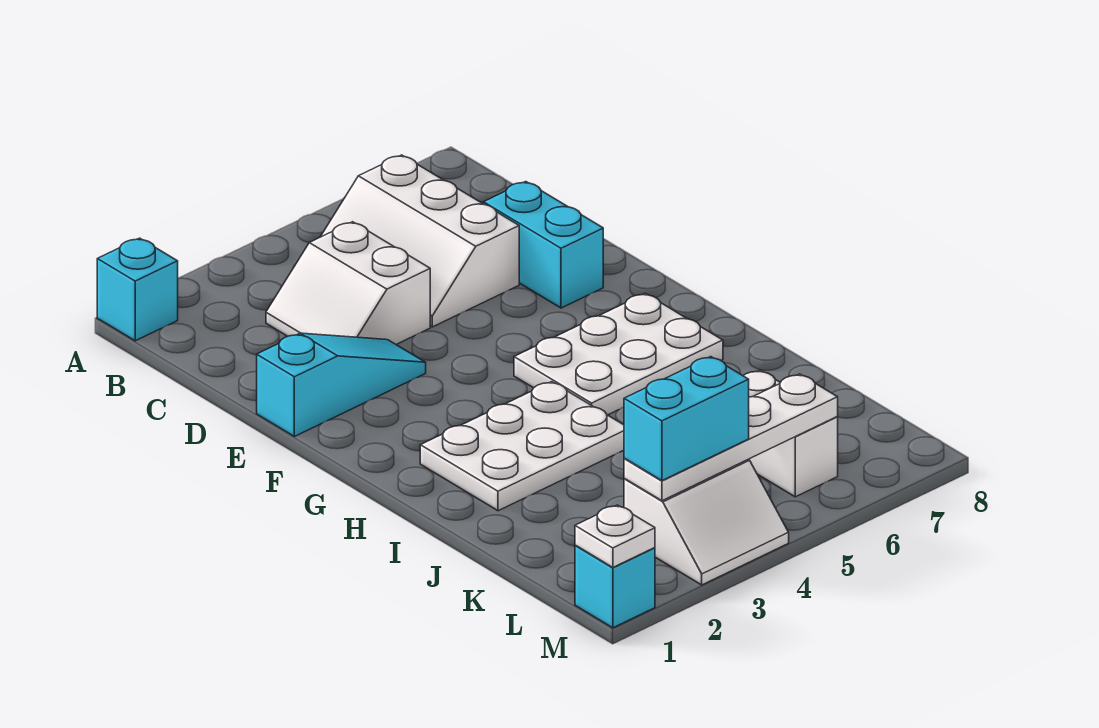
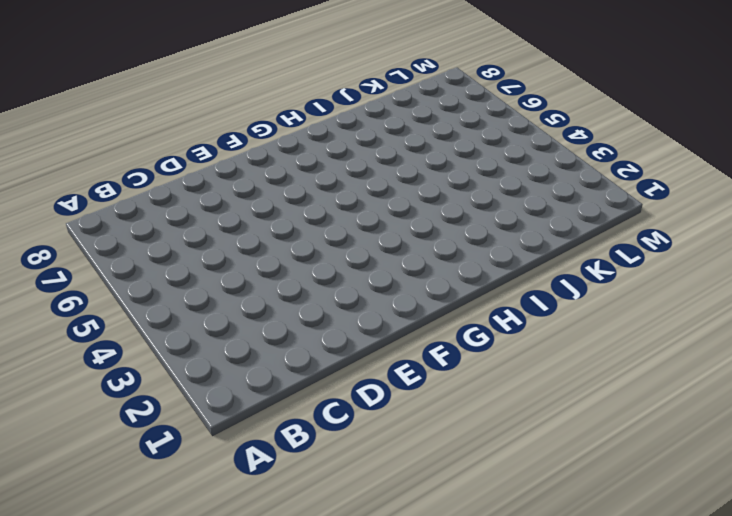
none -> cyan 1x1 brick [97,238,178,341]
none -> white 2x3 slope [321,155,519,327]
none -> white 2x2 slope [266,222,430,344]

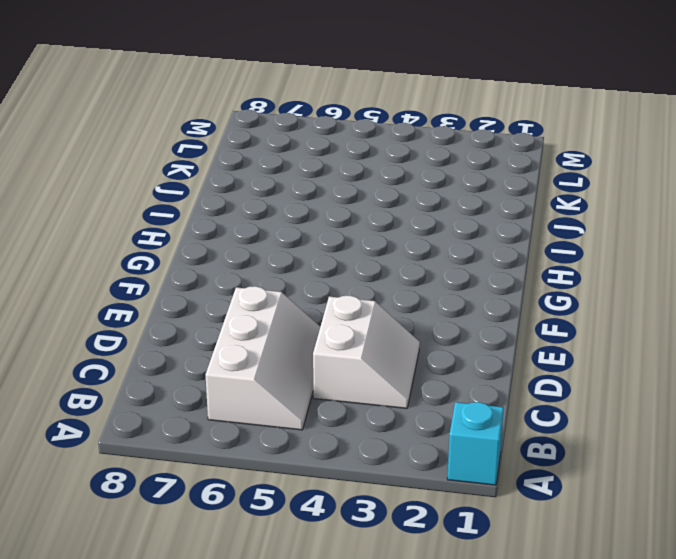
none -> cyan 1x2 brick [483,182,603,308]
none -> cyan 1x3 slope [257,333,426,436]
none -> white 2x3 plate [514,294,723,415]

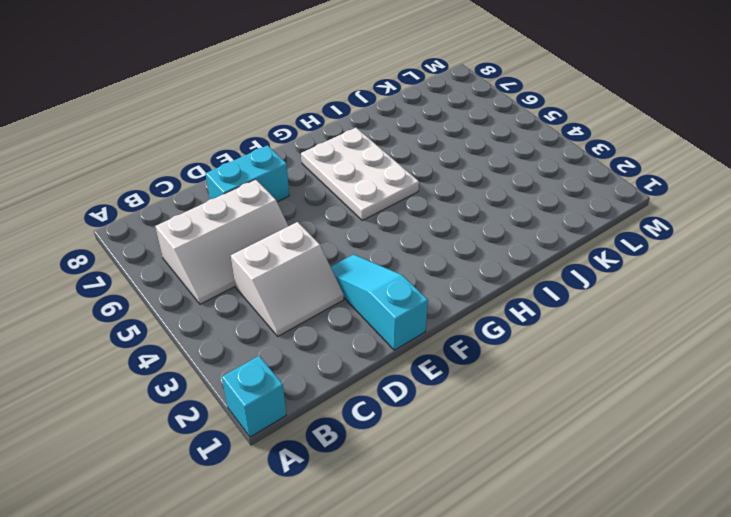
none -> white 2x3 plate [420,382,624,511]
none -> white 1x2 brick [744,370,838,497]
none -> white 2x2 slope [624,459,789,585]

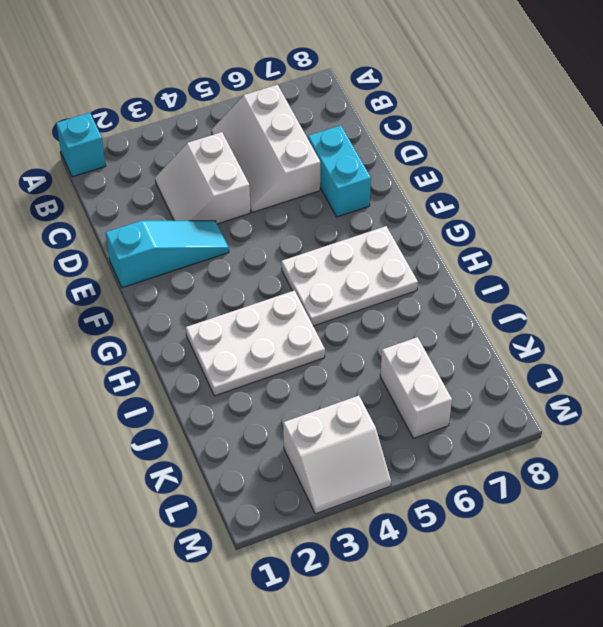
none -> cyan 1x1 brick [575,545,655,628]
none -> white 1x4 plate [624,374,838,501]
none -> white 1x1 plate [575,505,655,567]

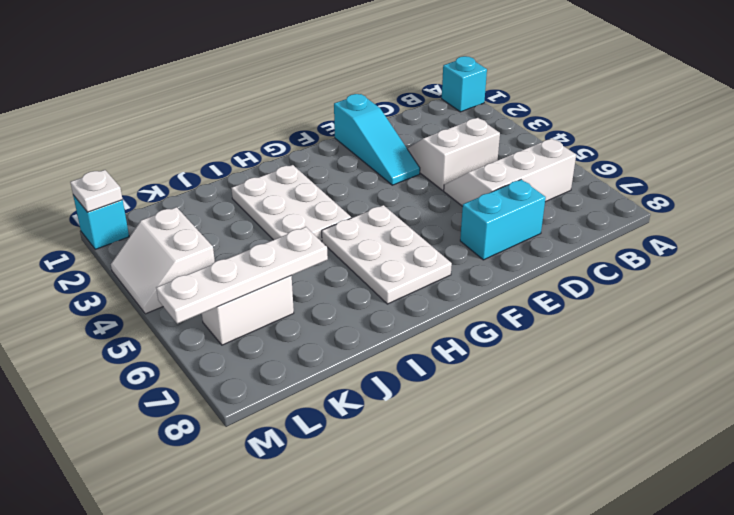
white 1x4 plate [156,227,328,324] -> white 1x4 plate turned to [624,374,838,501]
none -> cyan 1x2 brick [624,357,749,481]

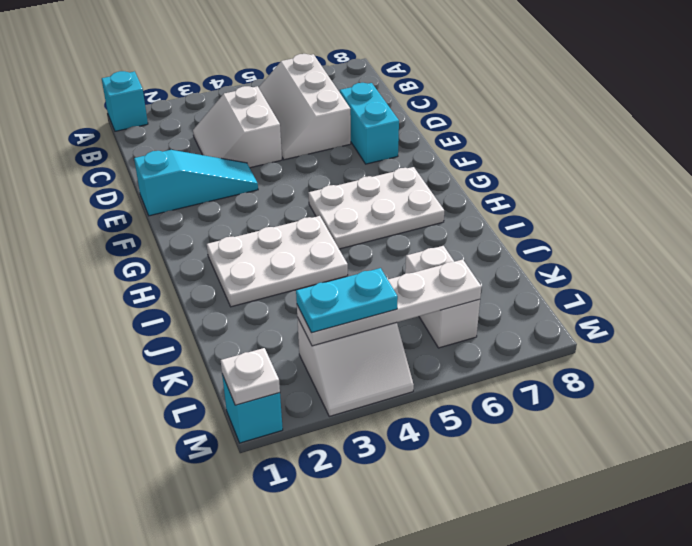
cyan 1x2 plate [296,268,398,333] -> cyan 1x2 brick [624,357,749,481]

